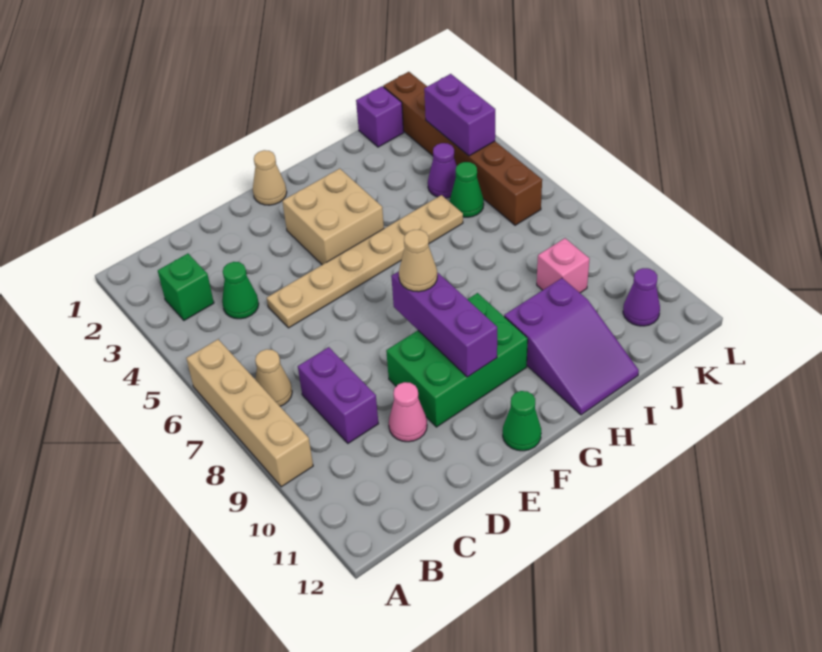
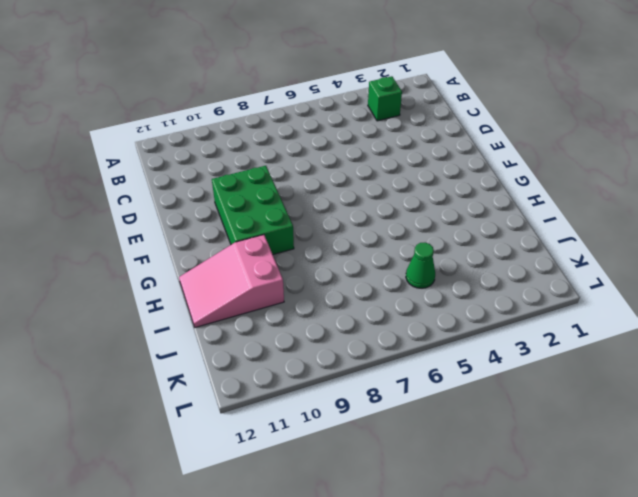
pink 2x3 slope [179,235,284,327] -> purple 2x3 slope [504,278,639,415]
none -> tan 1x4 brick [186,339,313,487]
none -> tan 1x1 cone [255,349,292,406]
none -> green 1x1 cone [222,262,259,319]

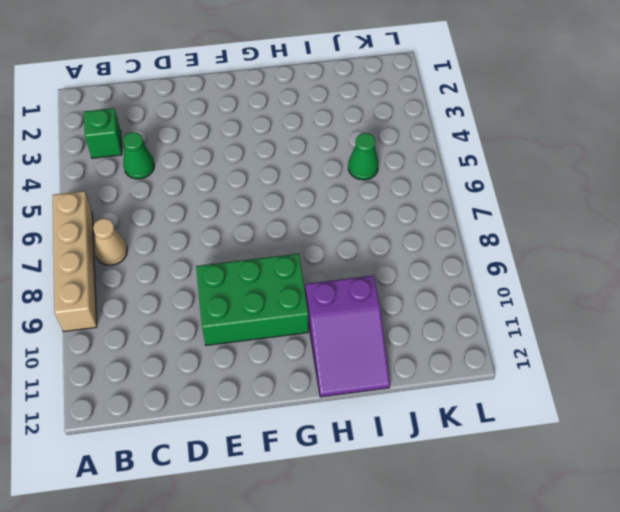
none -> purple 1x2 brick [298,347,379,443]
none -> tan 1x6 plate [267,195,463,328]
none -> pink 1x1 cone [389,382,427,442]

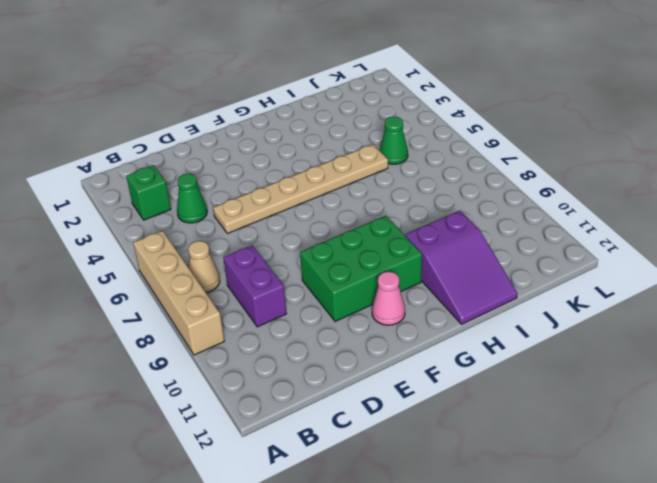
pink 1x1 cone [372,272,405,325] -> pink 1x1 cone moved to [389,382,427,442]
none -> tan 1x1 cone [253,150,287,205]
none -> tan 2x2 brick [282,169,384,265]
none -> green 1x1 cone [503,391,541,451]

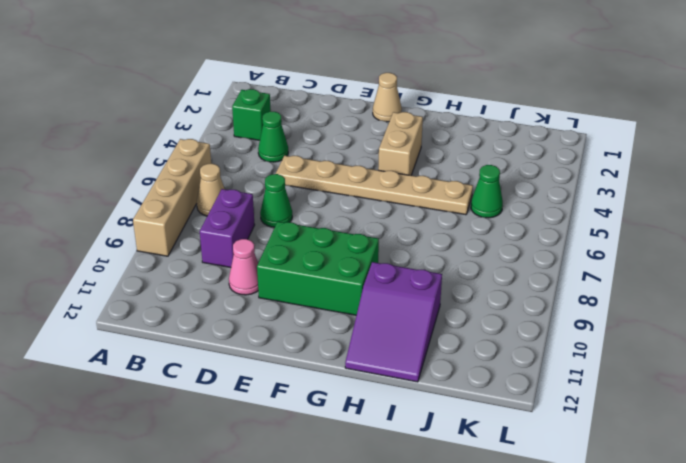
green 1x1 cone [260,174,292,227] -> green 1x1 cone moved to [503,391,541,451]
tan 1x2 brick [378,112,423,175] -> tan 2x2 brick [282,169,384,265]
none -> purple 1x1 brick [356,86,404,147]
none -> purple 1x1 cone [428,143,457,198]
none -> pink 1x1 brick [537,238,589,293]

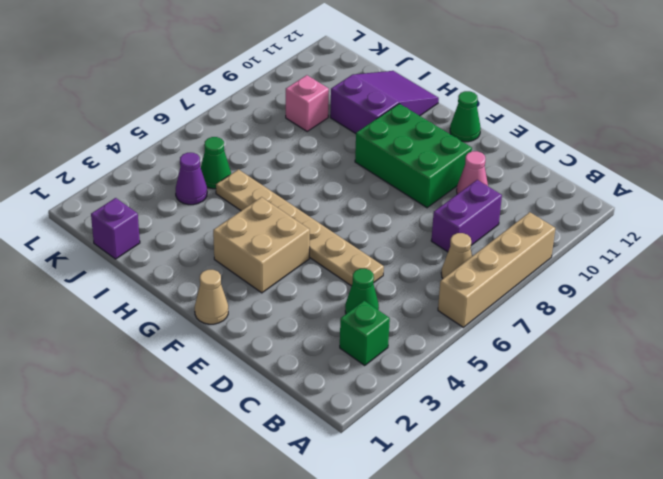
none -> brown 1x6 brick [383,72,542,225]
none -> purple 1x1 cone [623,268,660,326]
none -> purple 1x3 brick [391,271,497,377]

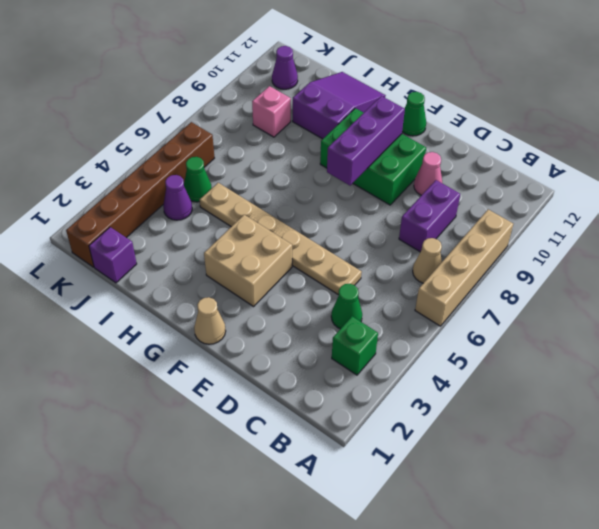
none -> purple 1x2 brick [424,74,495,156]
none -> tan 1x1 cone [399,230,437,292]

